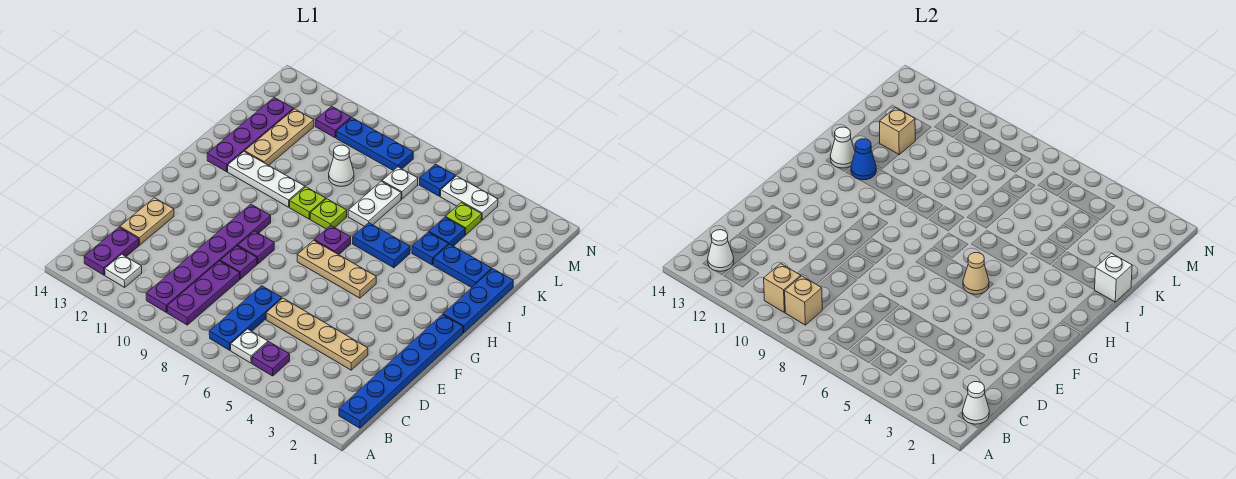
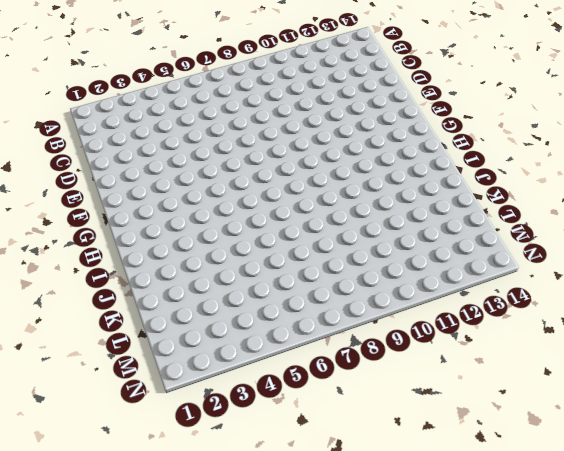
none -> blue 1x6 plate [339,315,463,428]
none -> purple 1x1 plate [252,342,290,376]
none -> white 1x1 plate [231,329,268,363]
none -> blue 1x3 plate [209,286,282,350]

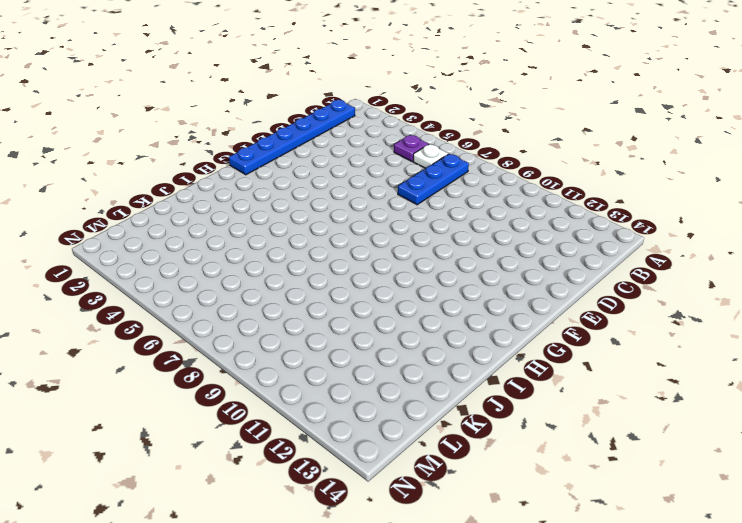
none -> purple 1x3 plate [167,261,240,325]
none -> purple 1x6 plate [146,204,271,312]
none -> white 1x1 plate [105,254,142,287]
none -> purple 1x2 plate [84,227,139,275]

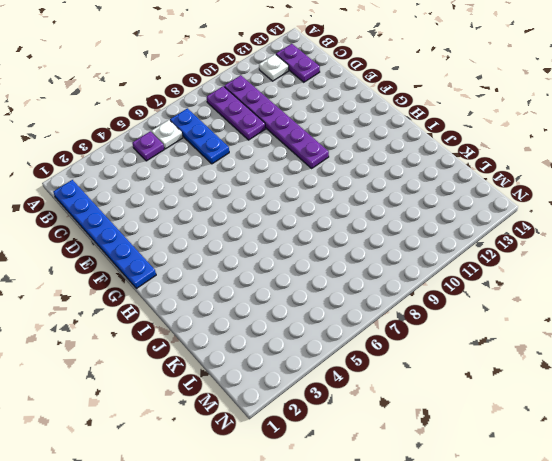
none -> tan 1x4 plate [266,298,368,370]
none -> tan 1x2 plate [120,198,174,245]
none -> purple 1x1 plate [220,246,257,279]
none -> purple 1x1 plate [238,231,274,264]

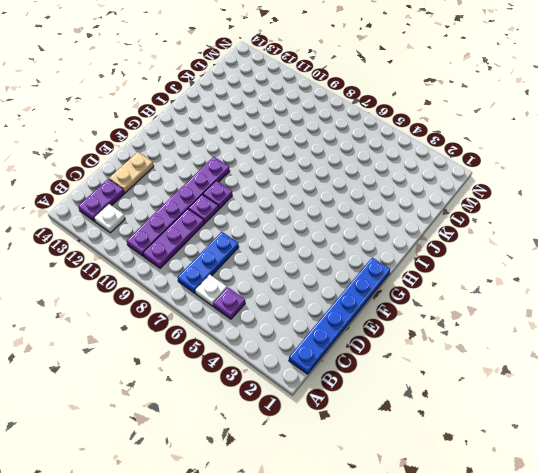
none -> tan 1x4 plate [266,298,368,370]
none -> tan 1x3 plate [297,240,376,298]
none -> blue 1x3 plate [443,269,513,333]
none -> purple 1x1 plate [314,225,351,255]

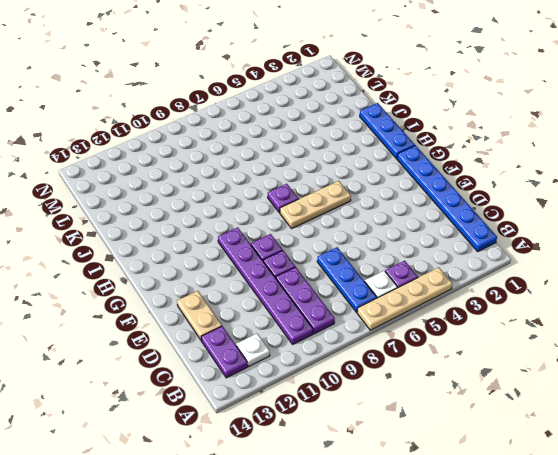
tan 1x4 plate [357,267,452,330] -> tan 1x4 plate moved to [266,298,368,370]
none -> blue 1x2 plate [353,223,410,268]
none -> lime 1x1 plate [310,199,347,229]
none -> lime 1x1 plate [290,187,326,219]
none -> white 1x3 plate [228,152,305,207]

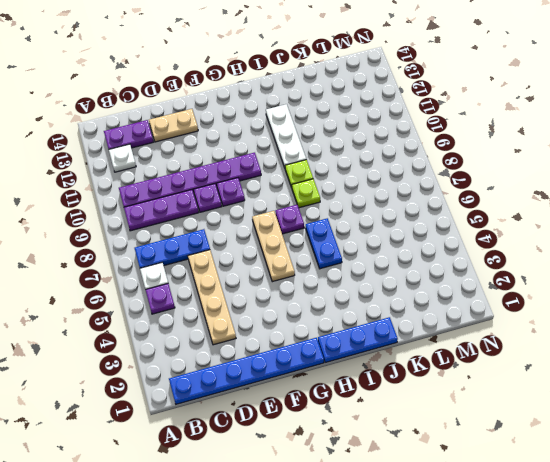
none -> purple 1x4 plate [207,98,293,172]
none -> blue 1x2 plate [433,244,492,288]
none -> blue 1x1 plate [412,232,448,265]
none -> white 1x2 plate [348,181,401,226]

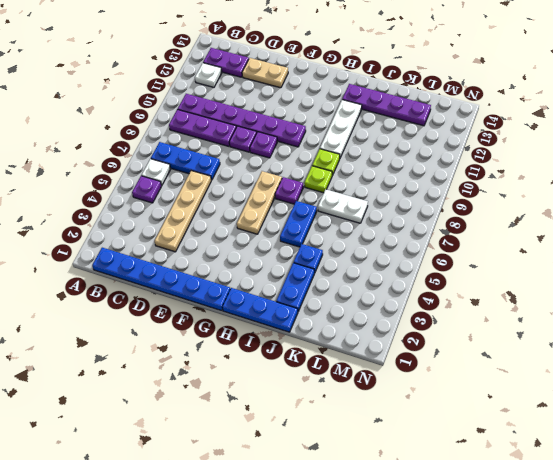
none -> tan 1x3 plate [245,109,314,165]
none -> blue 1x1 plate [429,217,465,246]
none -> white 1x1 cone [329,145,354,186]
none -> lime 1x1 plate [446,202,482,235]

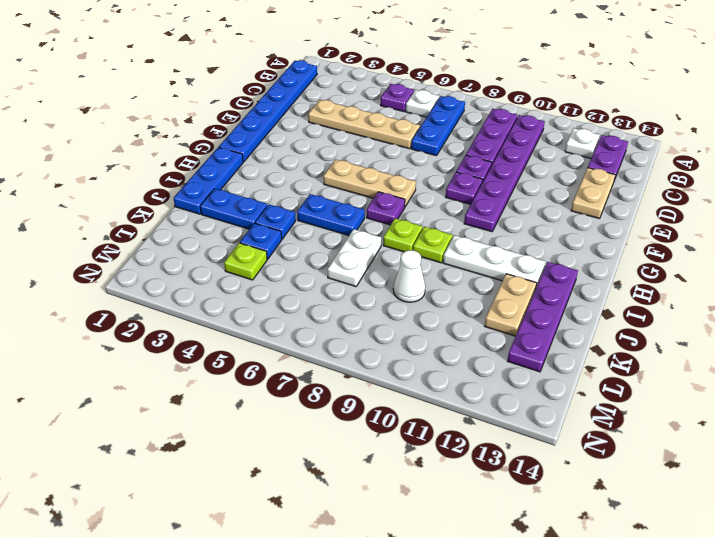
tan 1x2 plate [485,274,537,336] -> tan 1x3 plate [245,109,314,165]
none -> white 1x1 plate [382,167,418,199]
none -> white 1x2 plate [441,176,498,220]
none -> blue 1x1 plate [420,164,455,196]
none -> blue 1x3 plate [336,118,413,171]

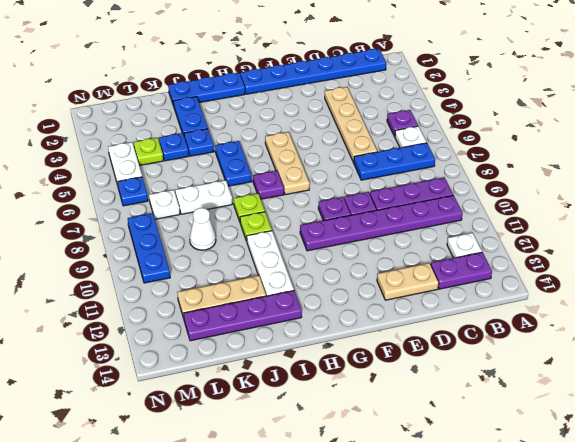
none -> purple 1x1 plate [316,106,351,138]
none -> white 1x1 cone [962,382,989,424]
none -> tan 1x1 brick [785,276,822,325]
none -> tan 1x1 brick [764,264,801,312]

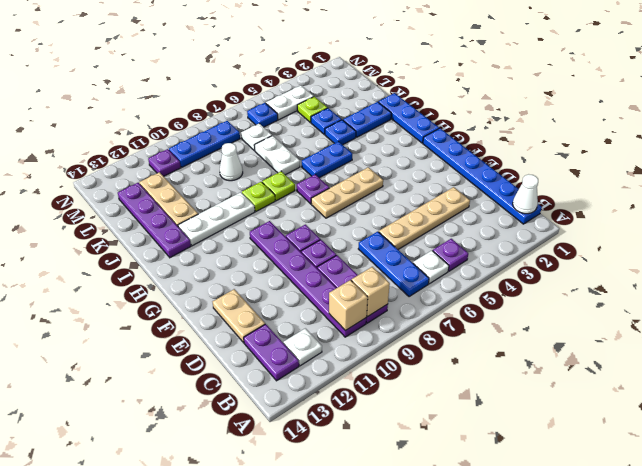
none -> white 1x1 cone [708,230,734,271]
none -> tan 1x1 cone [963,253,989,294]
none -> blue 1x1 cone [851,139,876,180]
none -> white 1x1 cone [830,127,855,168]

